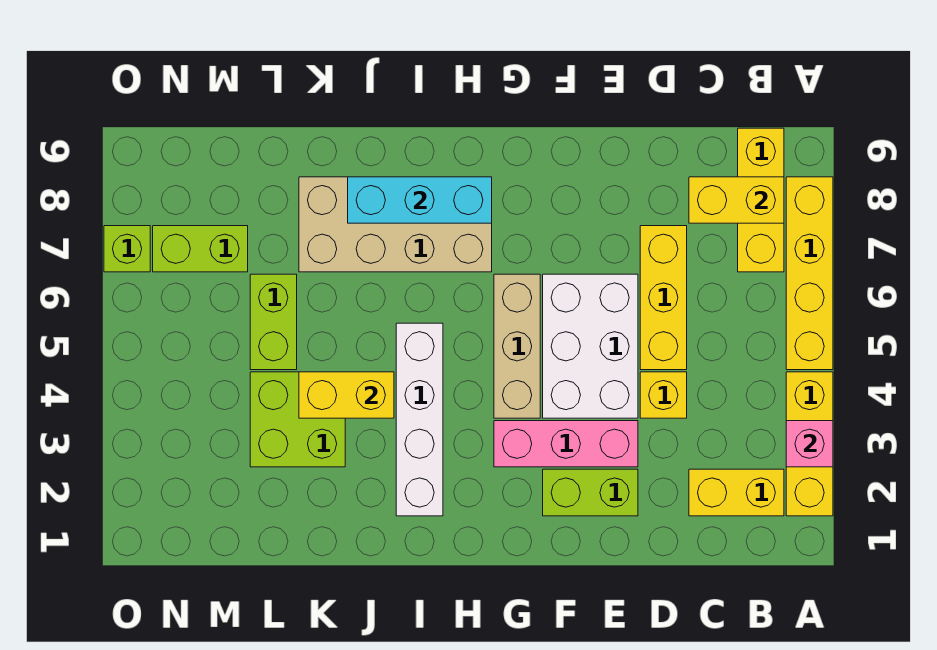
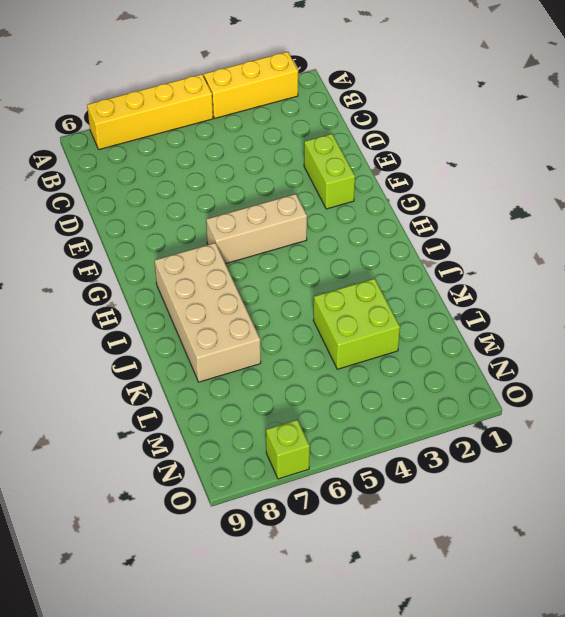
none -> yellow 1x2 brick [689,469,784,516]
none -> yellow 1x3 brick [738,128,784,272]
none -> yellow 1x1 brick [640,372,687,418]

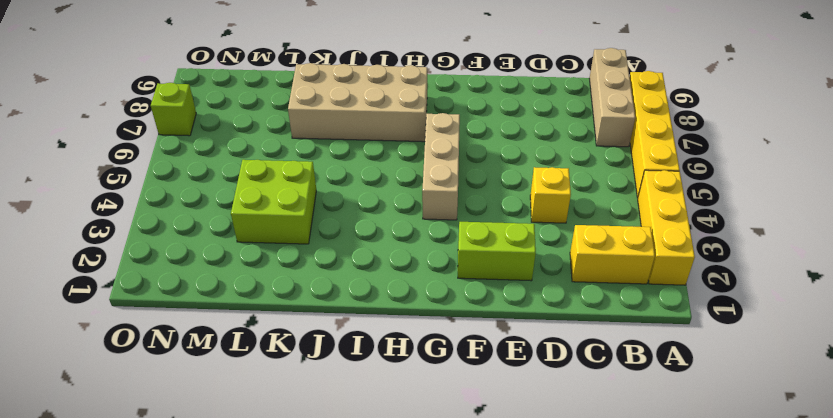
tan 1x3 brick [589,48,635,147] -> yellow 1x3 brick [738,128,784,272]
none -> yellow 1x3 brick [640,226,687,370]
none -> pink 1x3 brick [494,421,638,467]
none -> white 2x3 brick [543,274,638,418]

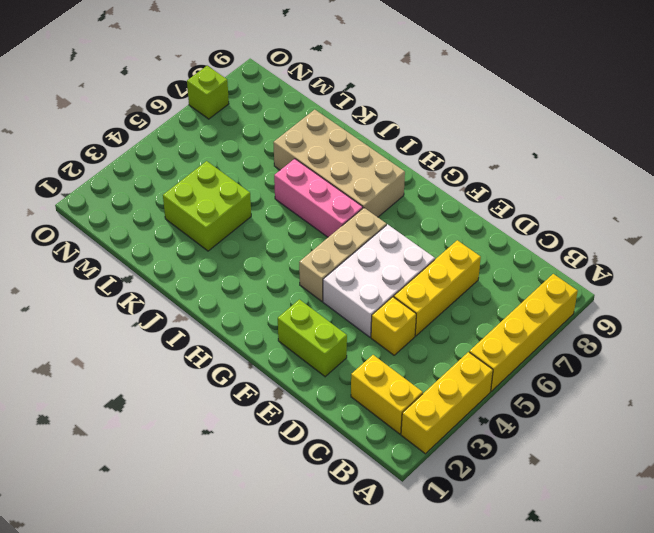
pink 1x3 brick [274,159,363,237] -> pink 1x3 brick moved to [494,421,638,467]
none -> yellow 1x3 brick [738,128,784,272]
none -> white 1x4 brick [396,323,443,516]
none -> lime 1x2 brick [250,274,297,370]

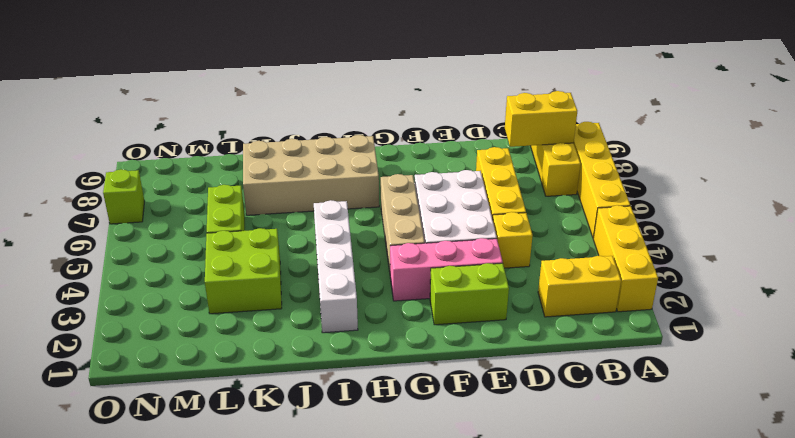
none -> lime 1x2 brick [153,226,248,272]
none -> pink 1x1 brick [786,421,833,467]
none -> cyan 1x3 brick [348,177,492,223]

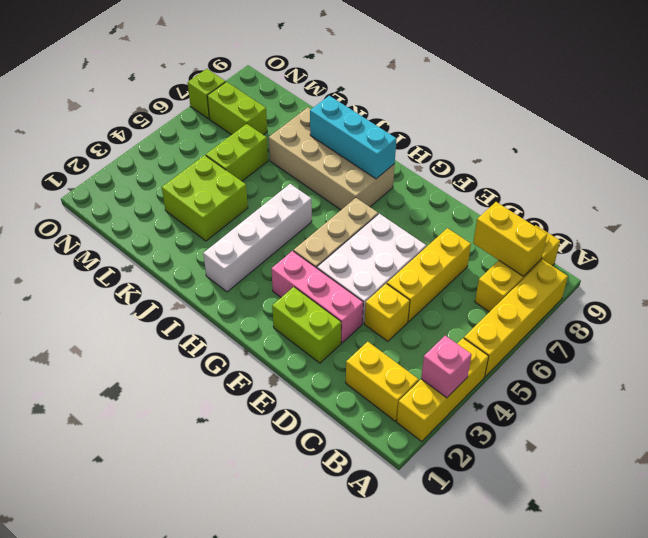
none -> yellow 1x2 brick [299,372,394,418]

